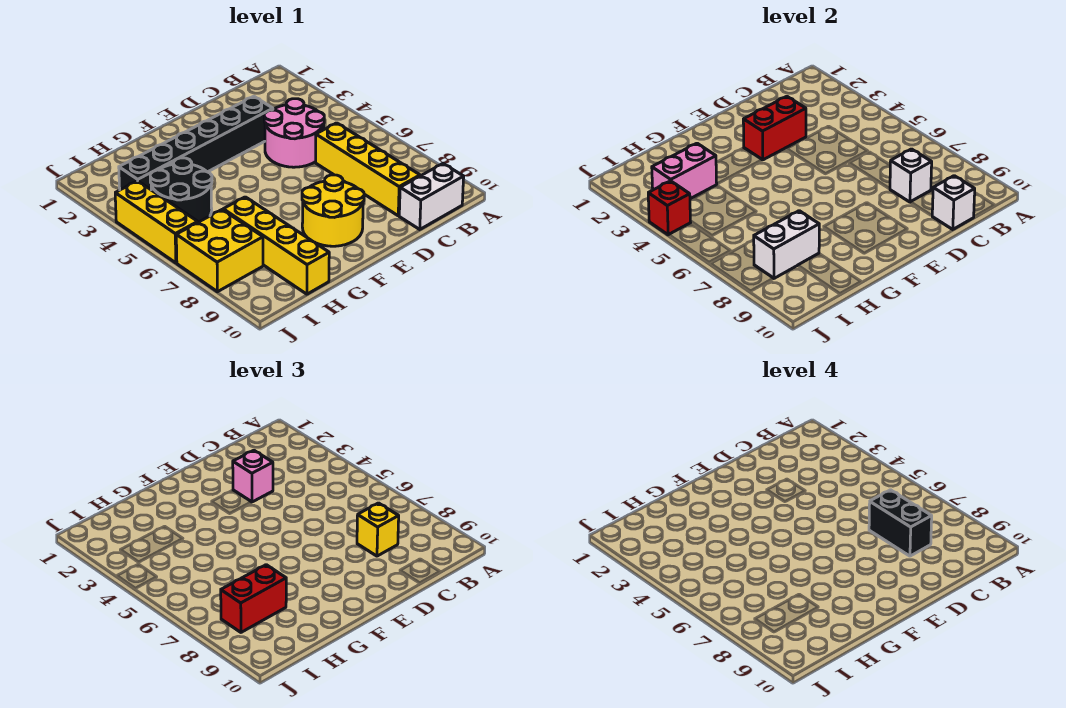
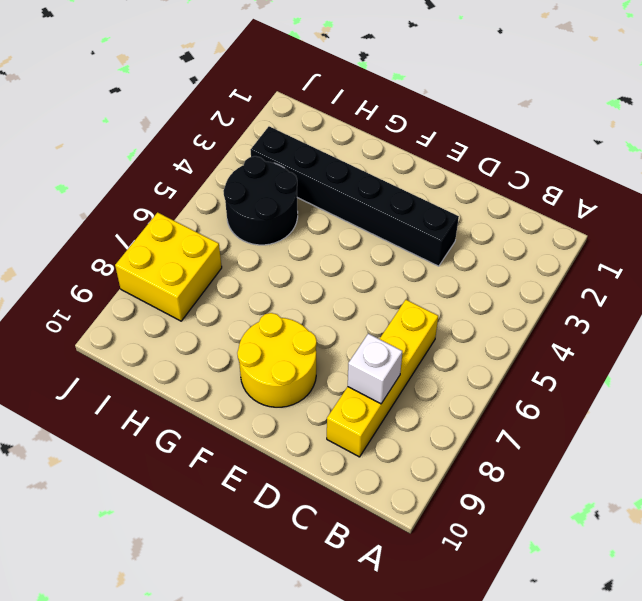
none -> white 1x2 brick [399,164,464,229]
none -> pink 2x2 round brick [264,99,324,167]
none -> yellow 1x4 brick [223,197,329,294]

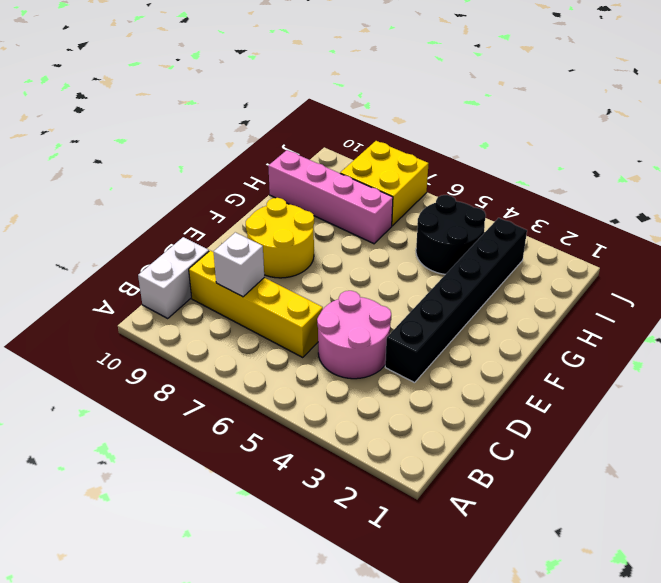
pink 1x4 brick [268,150,393,244] -> yellow 1x4 brick [223,197,329,294]
none -> yellow 1x3 brick [115,181,198,263]
none -> white 1x1 brick [932,176,975,229]
none -> red 1x2 brick [743,96,806,160]

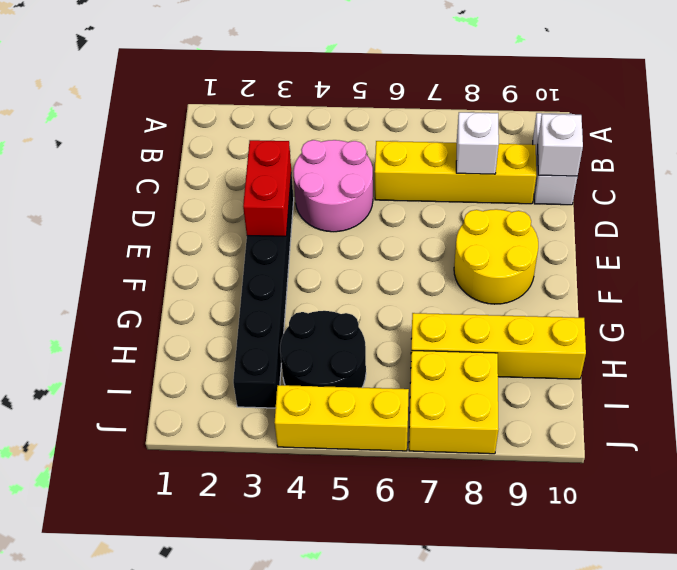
none -> pink 1x2 brick [652,143,717,199]
none -> white 1x2 brick [754,211,819,278]
none -> red 1x1 brick [648,181,691,235]

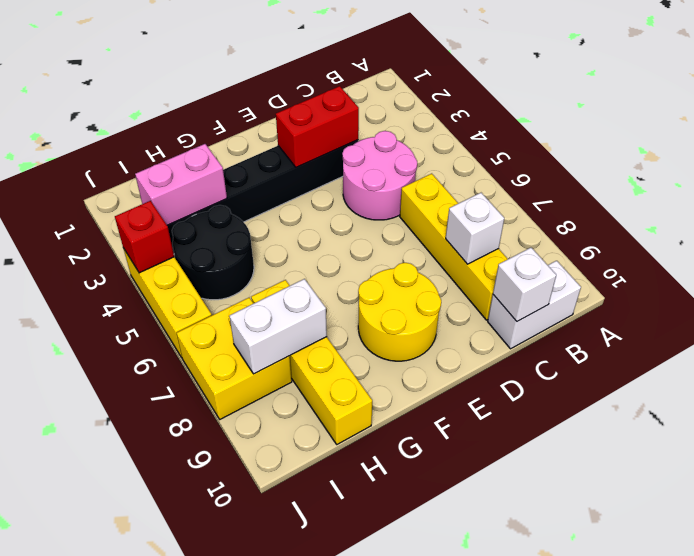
none -> yellow 1x1 brick [357,503,399,556]
none -> pink 1x1 brick [233,450,273,502]
none -> red 1x2 brick [221,565,286,632]

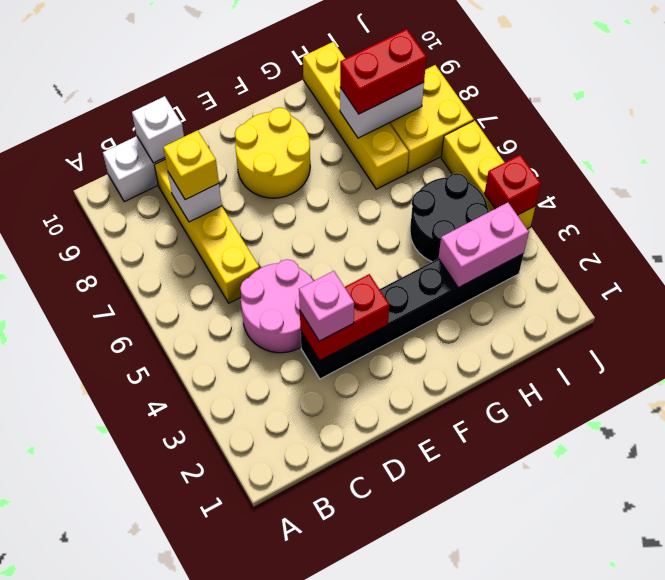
none -> black 1x2 brick [869,490,932,556]

